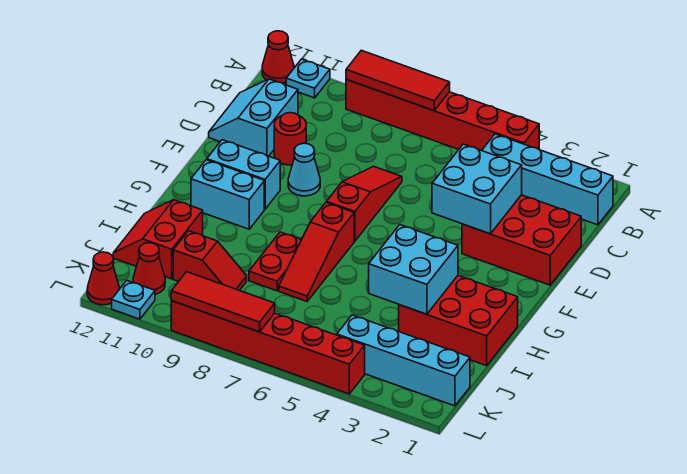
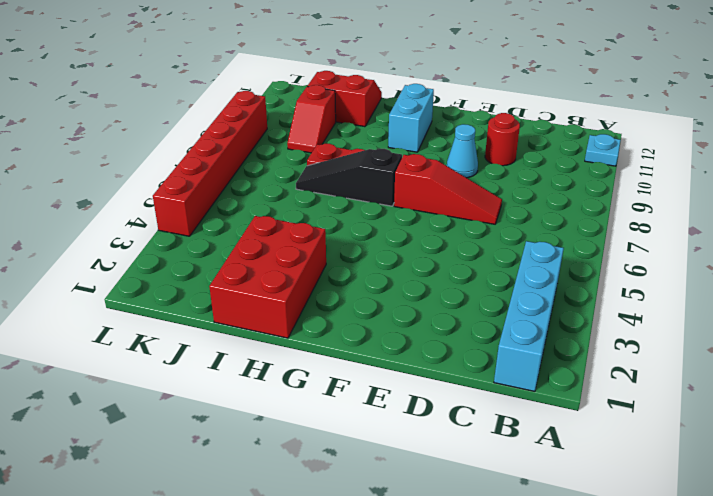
black 1x3 slope [296,149,402,206] -> red 1x3 slope [279,203,354,301]
none -> red 1x6 brick [346,79,539,151]
none -> red 1x1 cone [262,31,294,83]
none -> cyan 2x2 slope [209,79,298,156]

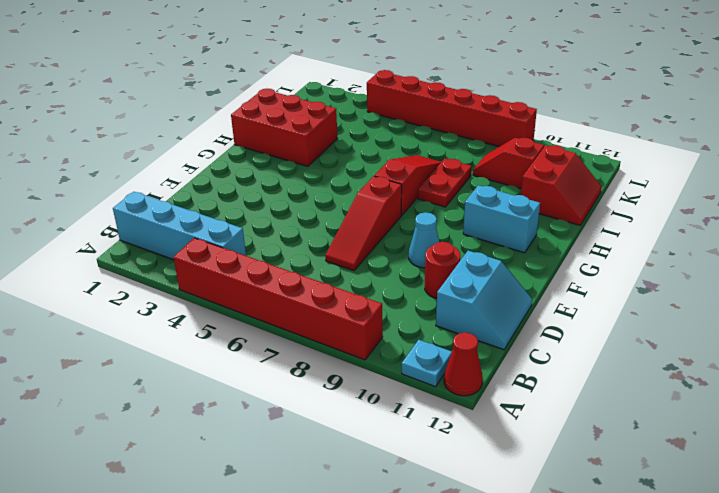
none -> red 2x3 brick [462,195,581,285]
none -> cyan 1x2 brick [207,140,280,209]
none -> cyan 1x4 brick [337,315,470,406]

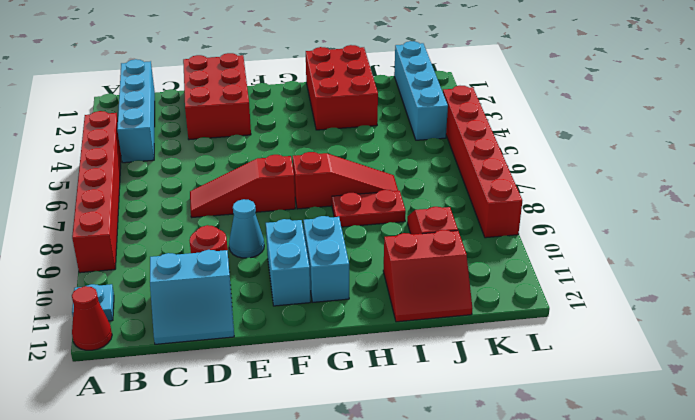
none -> red 1x1 cone [133,243,165,294]
none -> cyan 1x1 plate [112,281,155,319]
none -> red 1x1 cone [87,252,119,305]

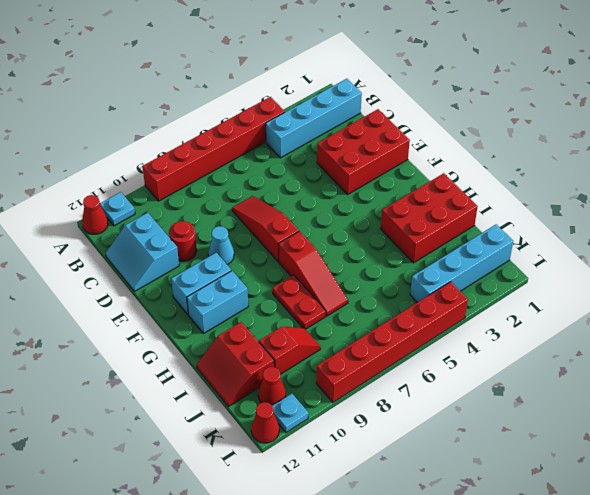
none -> red 1x3 tile [346,50,450,111]
none -> cyan 2x2 brick [432,144,522,234]
none -> cyan 2x2 brick [369,225,458,314]

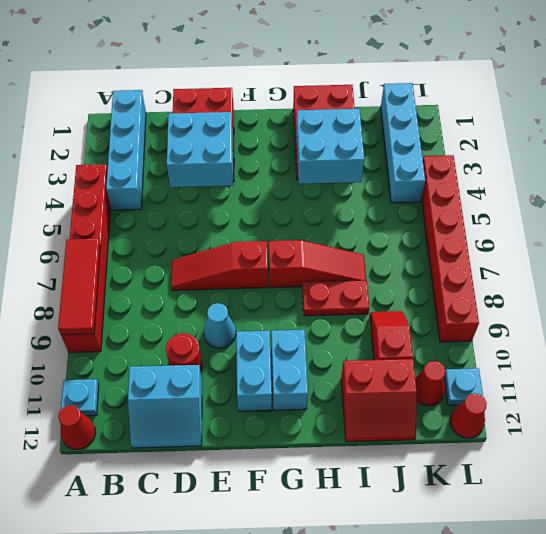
none -> red 1x3 tile [171,272,275,332]

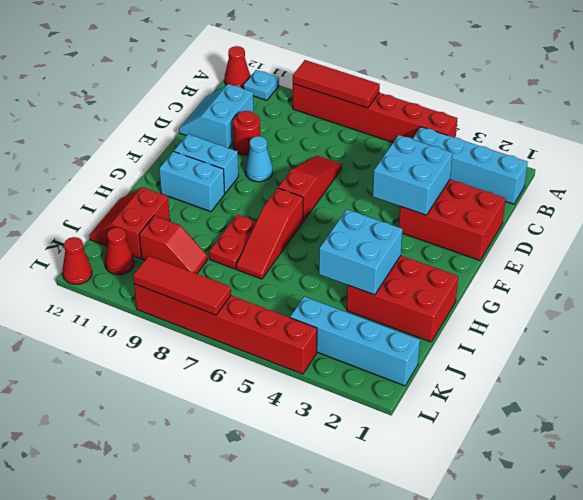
none -> cyan 1x1 plate [112,281,155,319]

